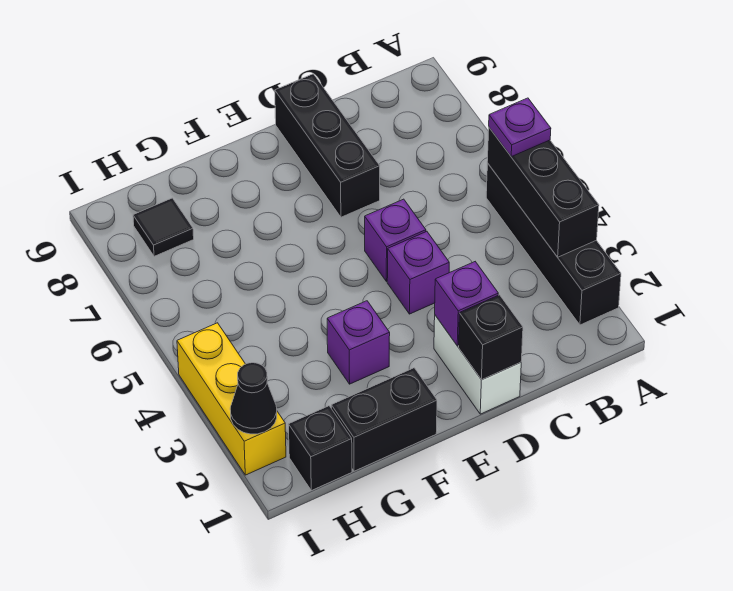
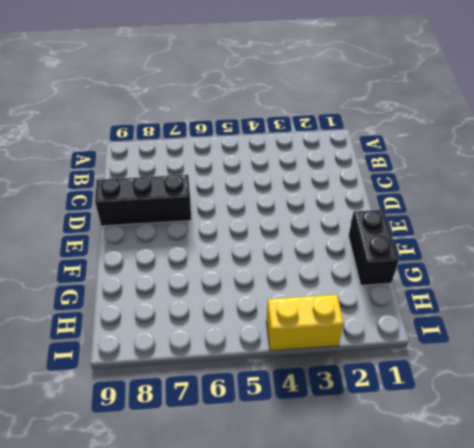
yellow 1x2 brick [266,295,344,351] -> yellow 1x3 brick [177,323,286,475]
none -> black 1x4 brick [486,163,621,325]
none -> white 1x2 brick [434,315,521,414]
none -> purple 1x1 brick [387,232,449,314]

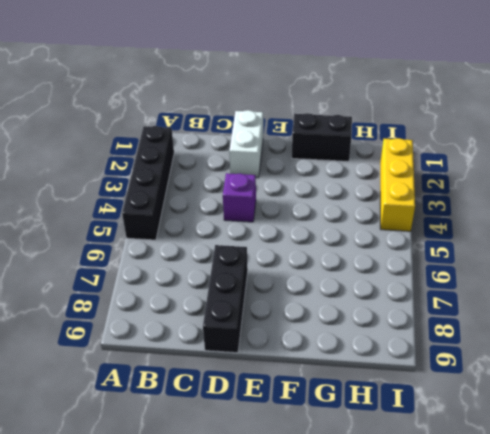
none -> purple 1x1 brick [365,199,426,281]
none -> purple 1x1 brick [327,301,390,384]
none -> black 1x1 brick [288,406,352,491]

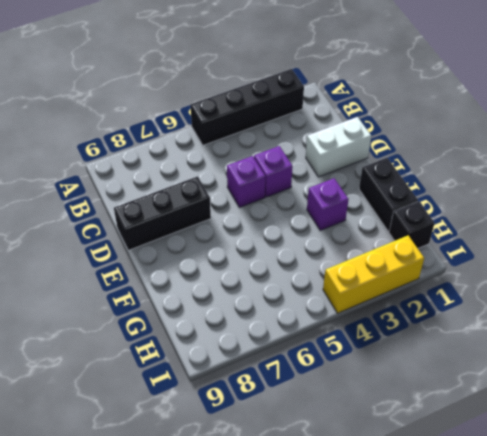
none -> black 1x1 tile [133,198,194,256]
none -> black 1x3 brick [487,128,599,257]
none -> black 1x1 brick [458,295,523,380]

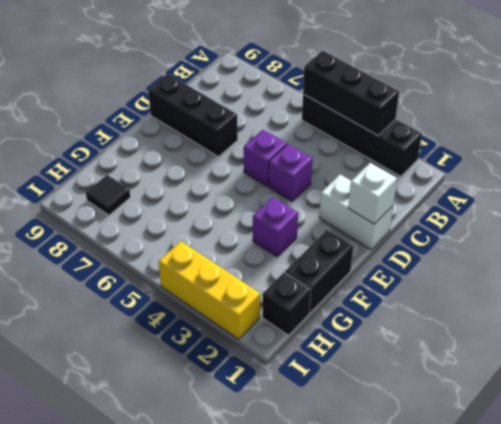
white 1x1 brick [348,163,397,224] -> black 1x1 brick [458,295,523,380]
none -> purple 1x1 brick [435,262,498,346]
none -> black 1x1 cone [230,363,277,434]
none -> purple 1x1 plate [489,98,551,157]

